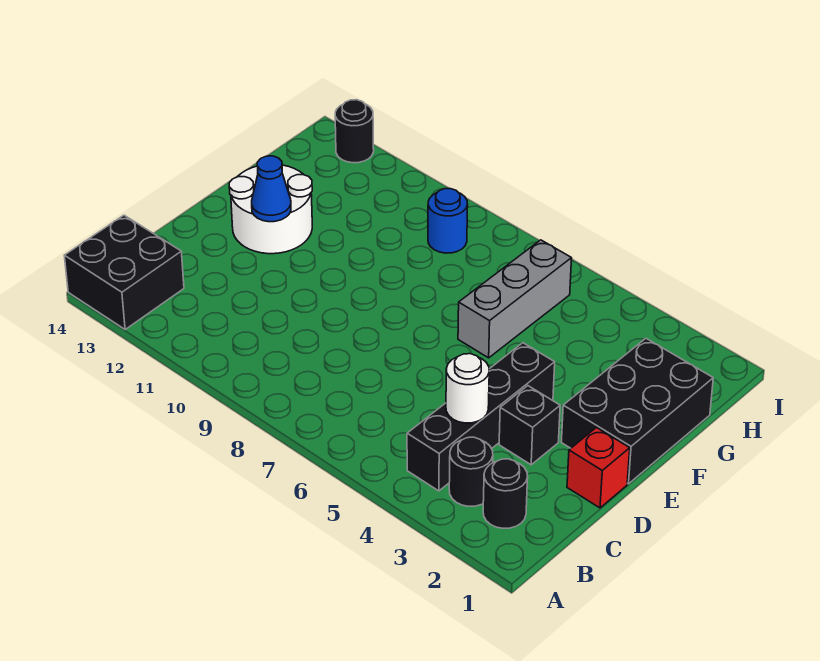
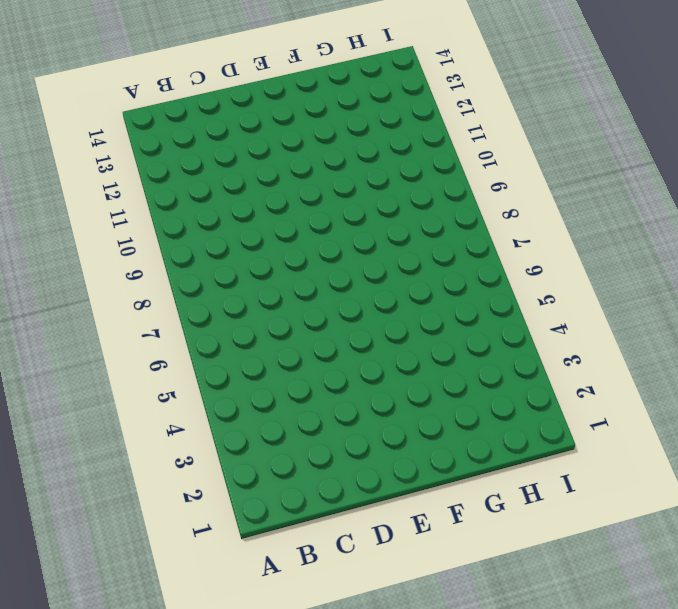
none -> black 2x2 brick [64,215,184,330]
none -> black 1x1 round brick [483,459,528,528]
none -> black 1x1 round brick [449,437,493,506]

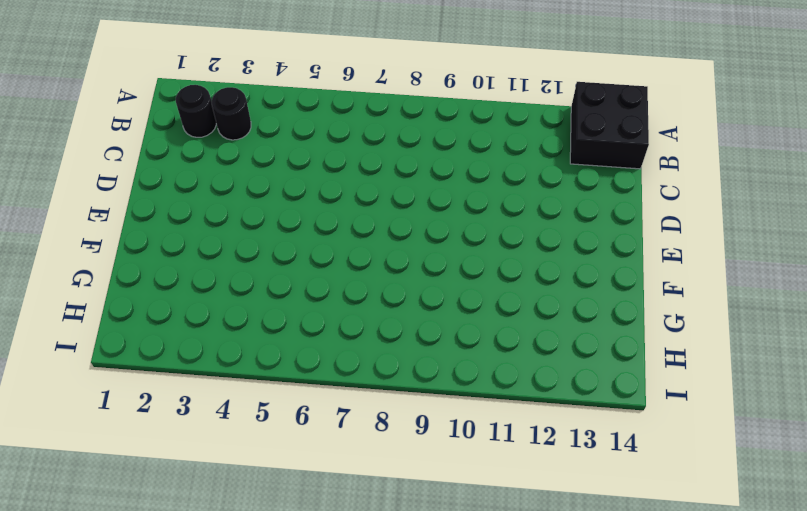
none -> black 1x4 brick [407,343,555,491]
none -> red 1x1 brick [567,428,630,508]
none -> black 1x1 brick [499,386,560,465]

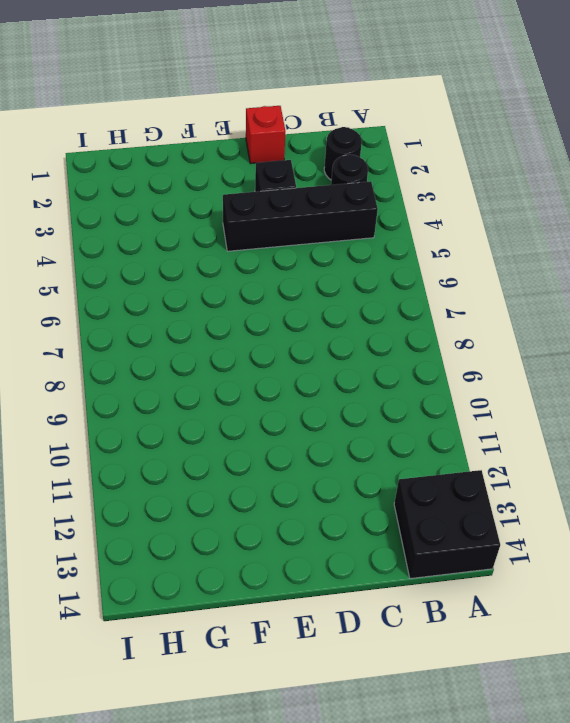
none -> black 2x3 brick [561,339,713,484]
none -> white 2x2 round brick [229,165,312,254]
none -> grey 1x3 brick [458,240,572,358]

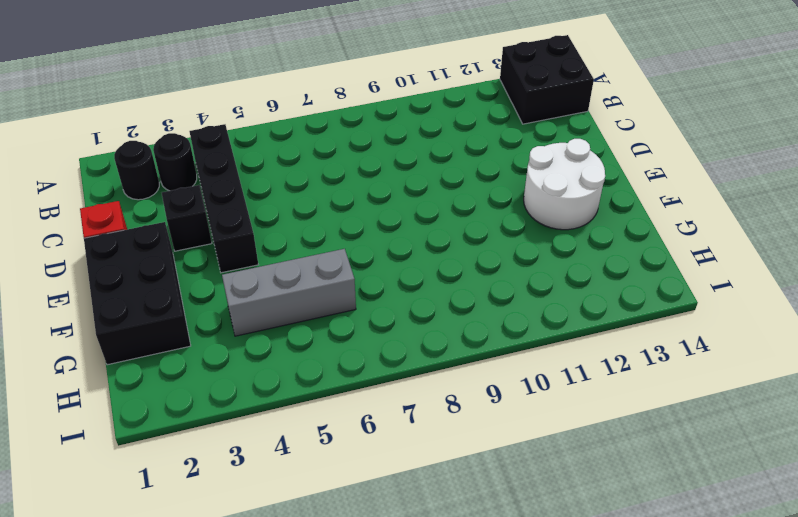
grey 1x3 brick [222,249,356,336] -> grey 1x3 brick turned to [458,240,572,358]
none -> blue 1x1 round brick [428,189,468,253]
none -> black 1x1 round brick [335,100,374,163]
none -> white 1x1 round brick [446,354,489,423]

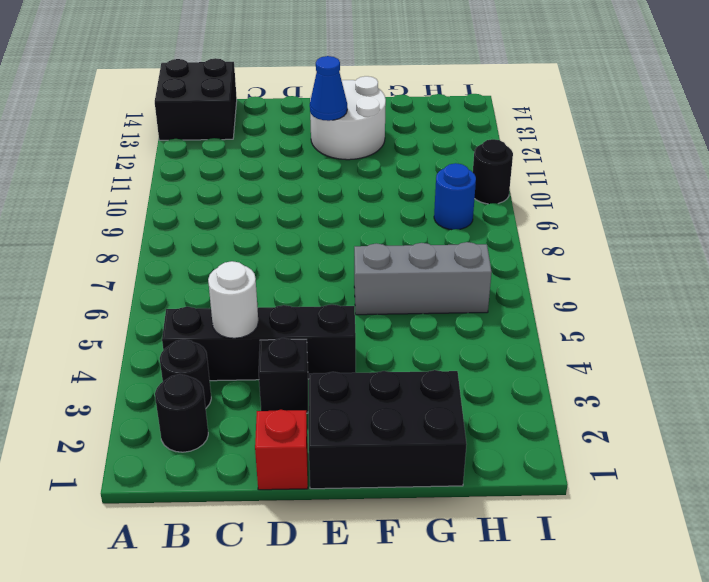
black 1x1 round brick [473,139,513,204] -> black 1x1 round brick moved to [335,100,374,163]

